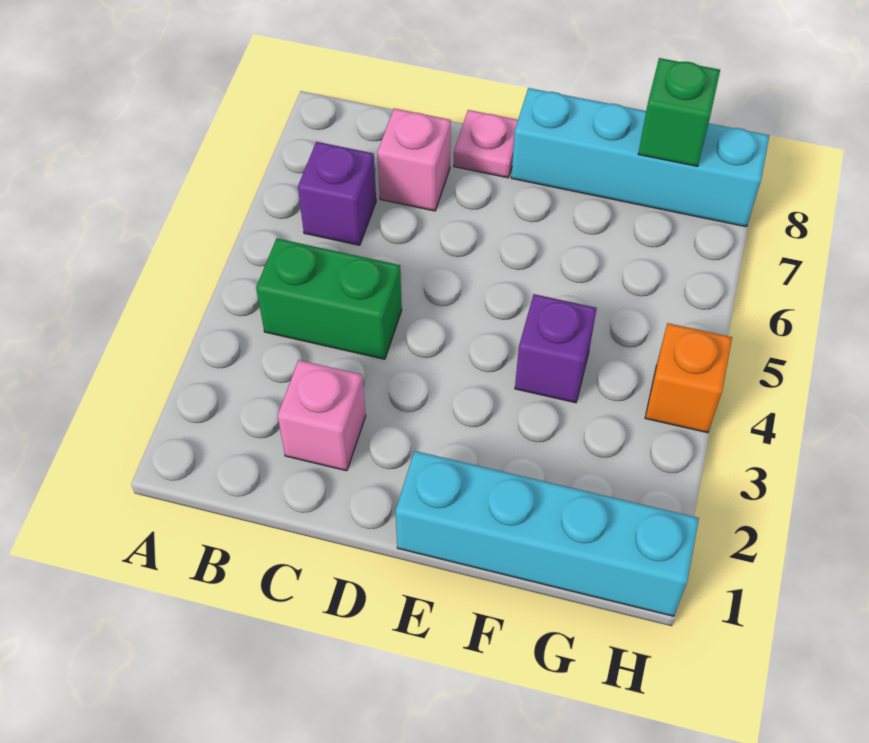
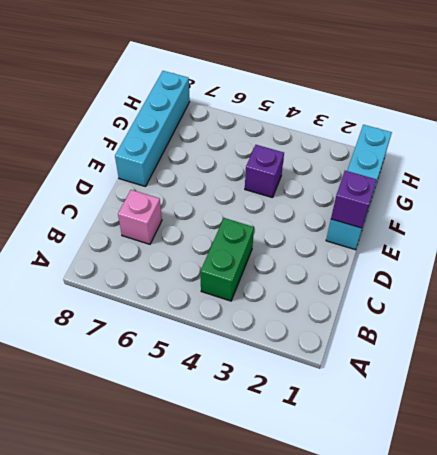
purple 1x1 brick [331,171,377,228] -> purple 1x1 brick moved to [298,142,376,245]
none -> pink 1x1 brick [278,360,366,471]
none -> pink 1x1 plate [454,110,518,178]

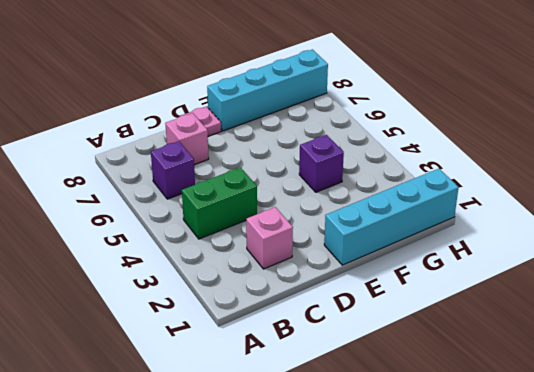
none -> orange 1x1 brick [645,323,732,433]
none -> green 1x1 brick [638,58,720,166]

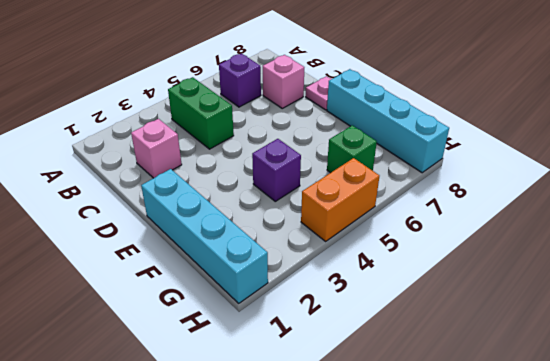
green 1x1 brick [327,125,377,173] -> green 1x1 brick moved to [638,58,720,166]
orange 1x2 brick [301,158,379,241] -> orange 1x1 brick [645,323,732,433]

